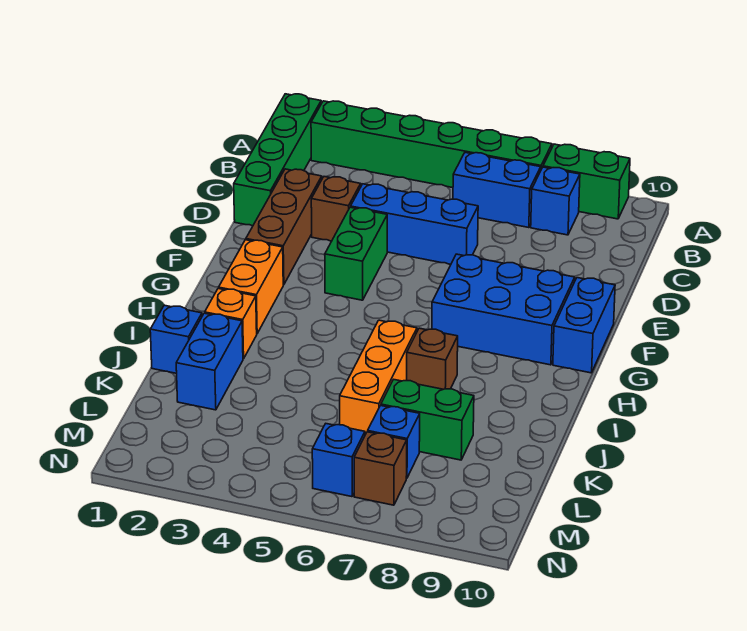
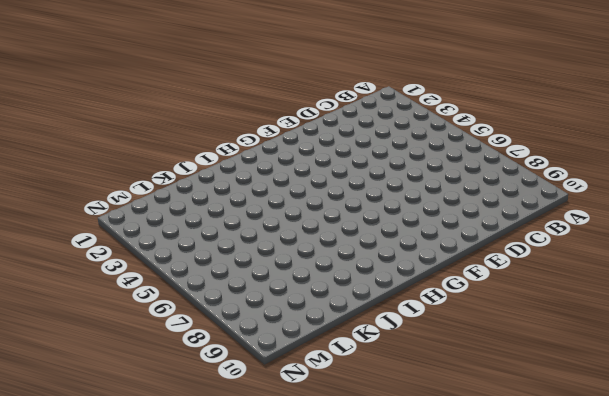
none -> green 1x4 brick [234,94,321,226]
none -> green 1x6 brick [311,101,552,188]
none -> green 1x2 brick [543,144,630,219]

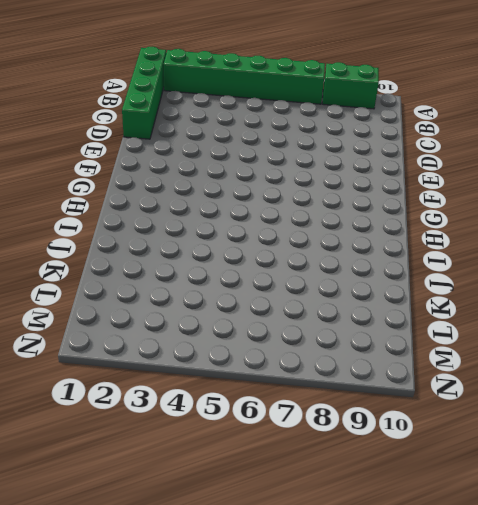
none -> blue 1x2 brick [453,153,541,228]
none -> blue 1x1 brick [531,167,580,235]
none -> brown 1x3 brick [246,169,322,285]

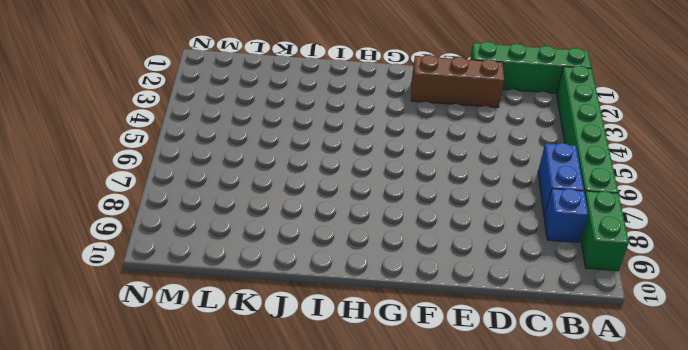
none -> brown 1x1 brick [311,177,361,241]
none -> blue 1x3 brick [351,184,478,264]
none -> green 1x2 brick [325,207,387,300]

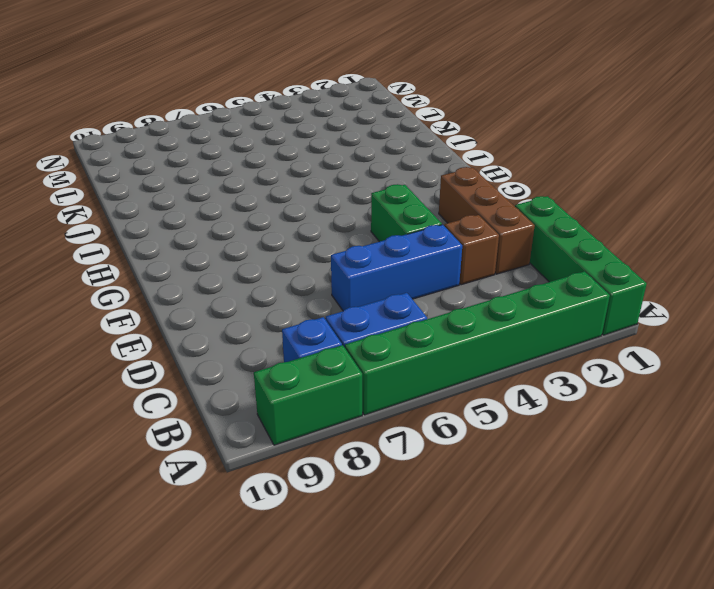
none -> blue 2x3 brick [432,254,575,365]
none -> blue 1x2 brick [553,278,615,373]
none -> orange 1x2 brick [219,240,283,333]

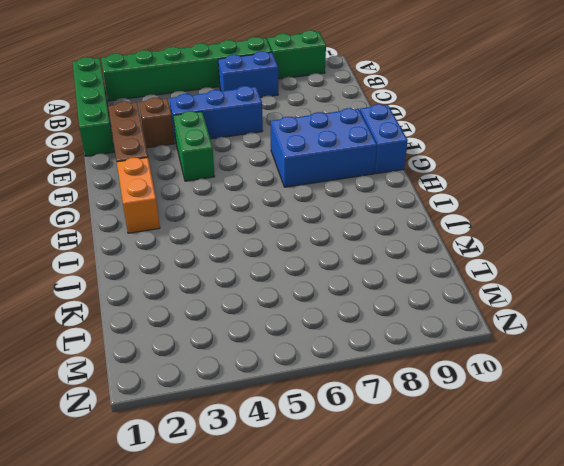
none -> blue 1x1 brick [531,167,580,235]
none -> orange 1x1 brick [205,288,257,359]
none -> orange 1x3 brick [340,320,417,435]

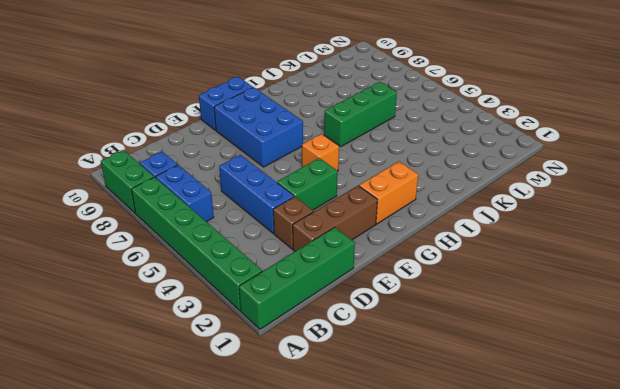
orange 1x1 brick [302,134,339,171] -> orange 1x1 brick moved to [205,288,257,359]
green 1x3 brick [324,82,397,146] -> orange 1x3 brick [340,320,417,435]
none -> brown 1x1 brick [407,328,458,389]
none -> blue 1x1 brick [150,305,202,374]
none -> blue 1x2 brick [176,313,243,410]

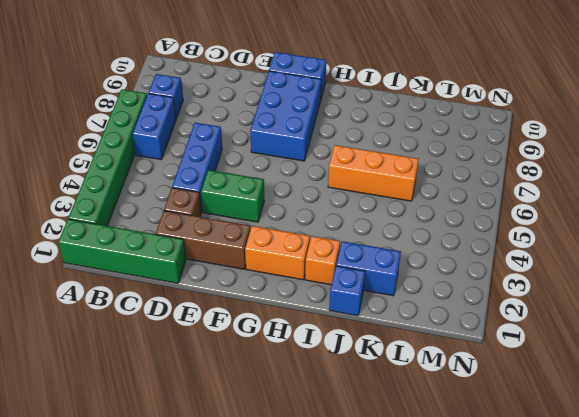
none -> green 1x2 brick [543,144,630,219]
none -> brown 1x1 brick [407,328,458,389]
none -> green 1x2 brick [381,379,474,460]

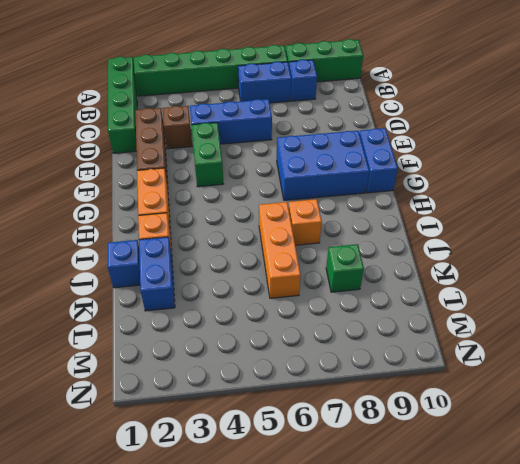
green 1x3 brick [285,39,363,82] -> green 1x2 brick [543,144,630,219]
orange 1x1 brick [289,199,322,245] -> brown 1x1 brick [407,328,458,389]
green 1x1 brick [326,244,364,292] -> green 1x2 brick [381,379,474,460]
none -> blue 1x1 brick [368,406,420,478]
none -> blue 1x1 brick [312,424,365,497]
none -> brown 1x1 brick [354,432,407,505]

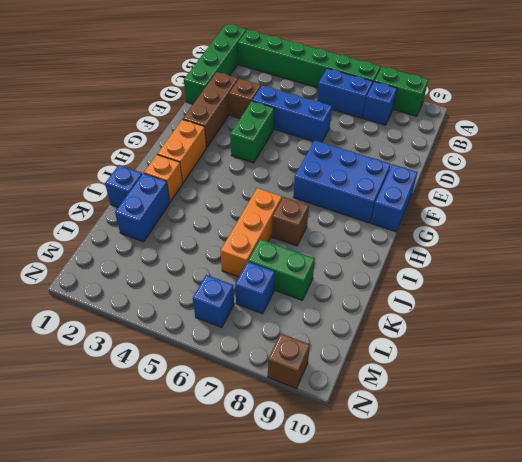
brown 1x1 brick [268,334,310,388] -> brown 1x1 brick moved to [354,432,407,505]

